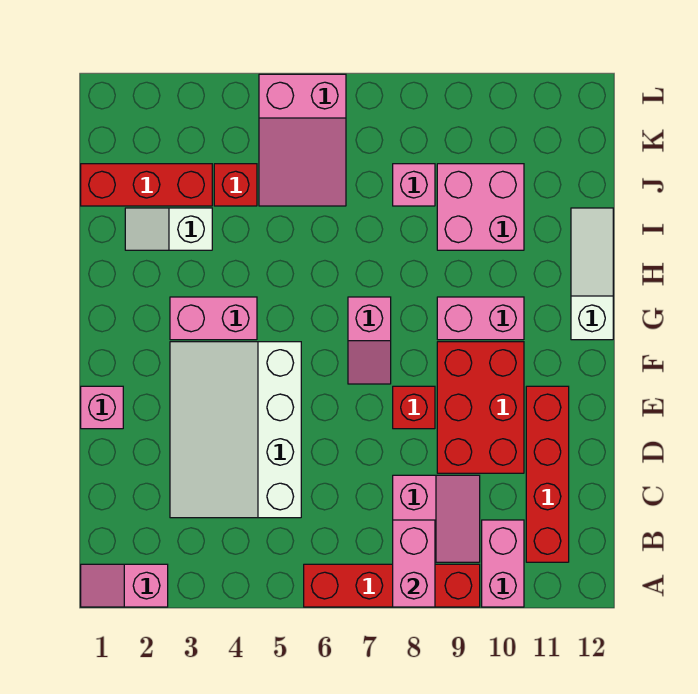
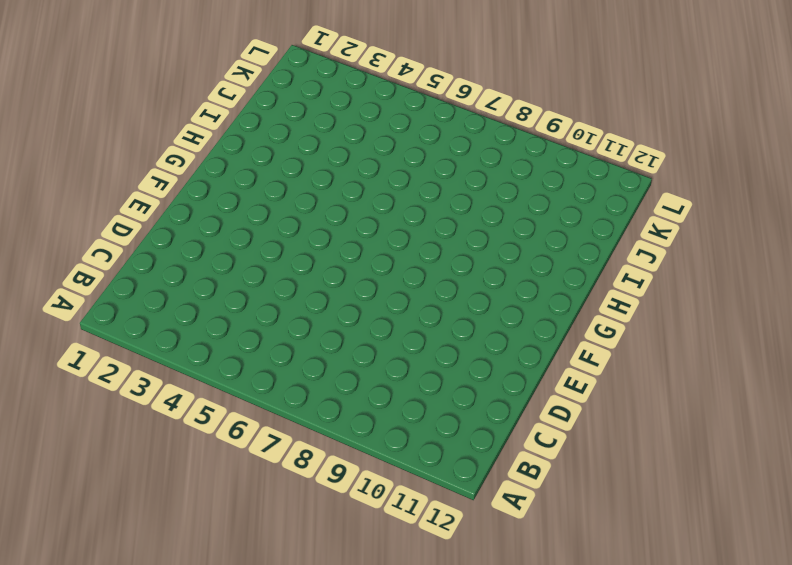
none -> pink 1x2 slope [81,564,168,607]
none -> red 1x4 brick [304,564,480,607]
none -> pink 1x2 brick [482,520,524,607]

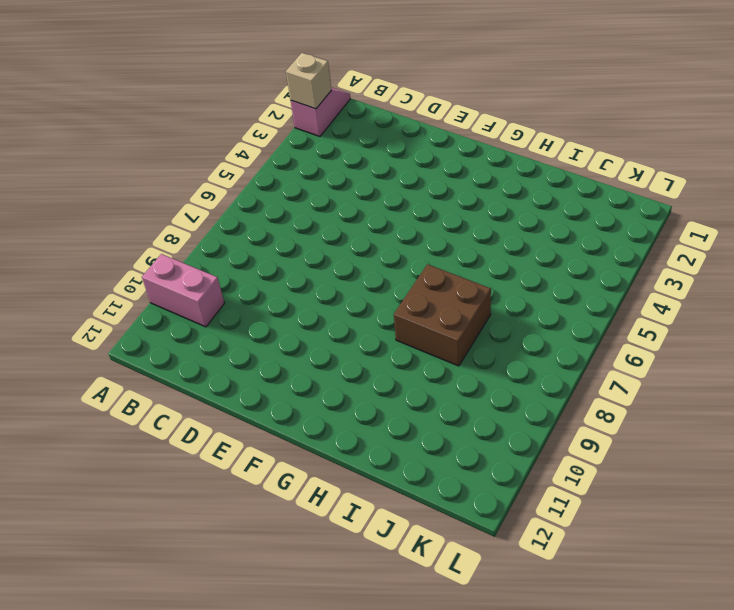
tan 1x1 brick [286,53,332,109] -> none
brown 2x2 brick [394,264,491,366] -> none
none -> red 1x4 brick [304,564,480,607]
none -> pink 2x2 slope [393,475,480,562]
none -> red 1x4 brick [526,386,569,562]

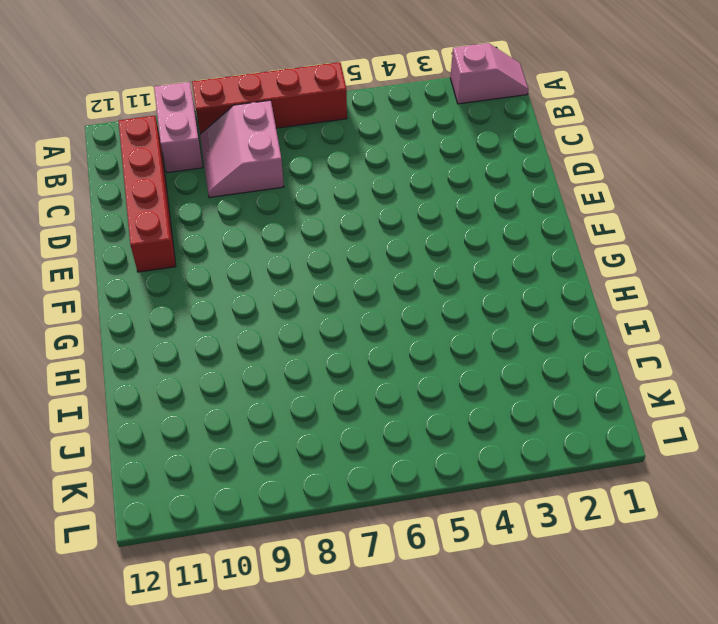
none -> white 3x4 slope [170,342,301,518]
none -> red 2x3 brick [437,342,524,473]
none -> pink 1x1 brick [81,386,123,429]

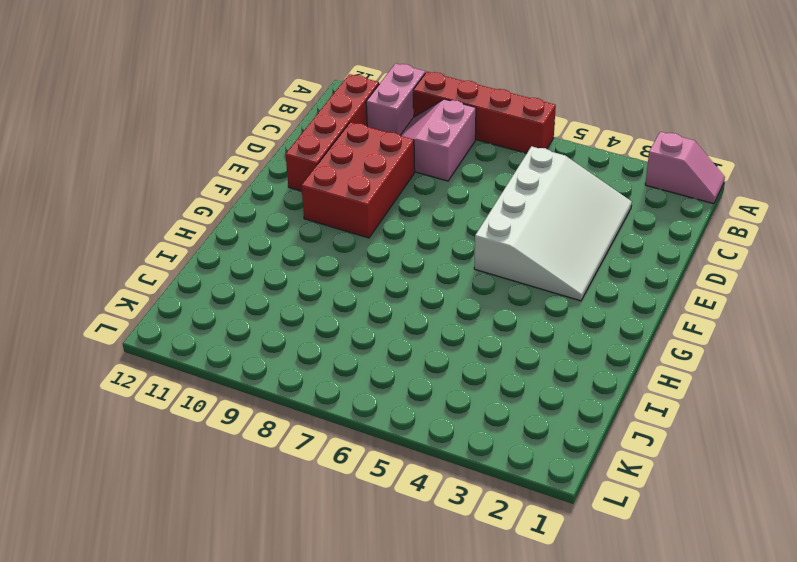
none -> pink 1x1 brick [81,386,123,429]
none -> red 1x1 brick [393,386,435,429]
none -> pink 1x2 slope [348,297,391,384]

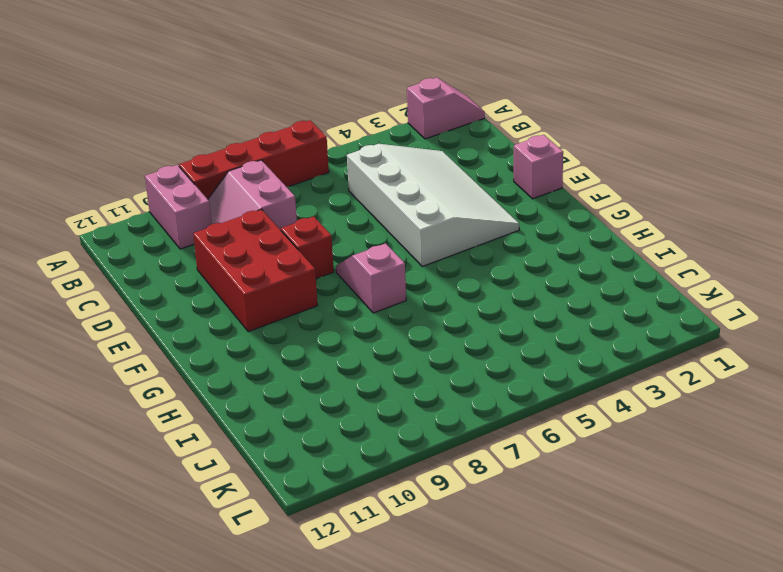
none -> red 1x4 brick [526,386,569,562]
none -> pink 1x2 brick [170,297,257,340]
none -> pink 1x2 brick [437,297,524,340]

